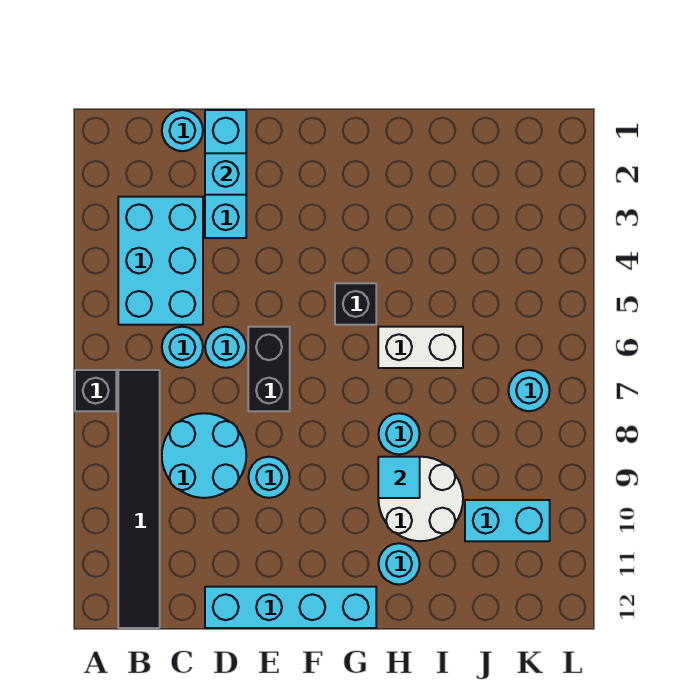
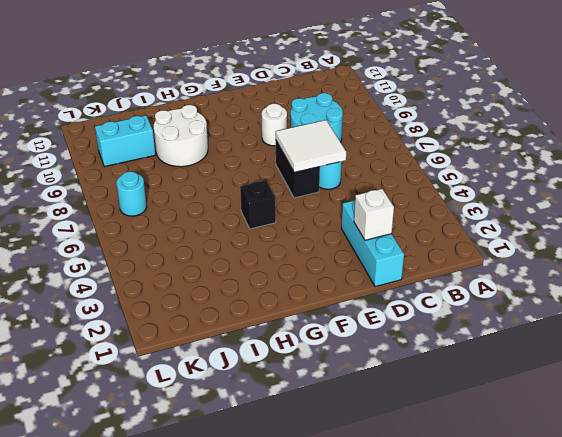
white 1x1 brick [354,189,394,240] -> cyan 1x1 brick [205,153,246,195]
white 2x2 tile [276,120,346,172] -> none
white 1x1 round brick [262,104,287,146] -> cyan 1x1 round brick [248,457,290,498]
none -> black 1x1 brick [75,370,116,411]
none -> cyan 2x3 brick [118,197,203,325]
none -> black 1x6 tile [118,370,160,628]

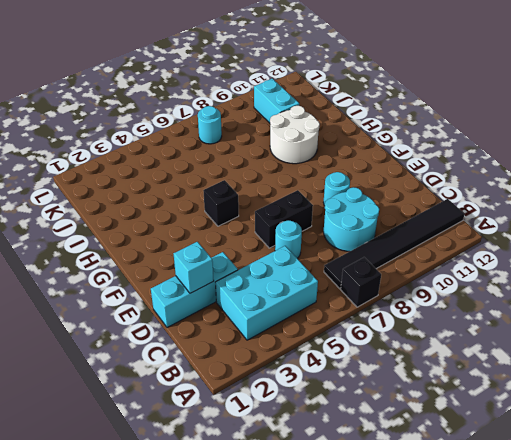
none -> cyan 1x1 round brick [162,110,203,151]
none -> cyan 1x1 round brick [162,327,203,368]
none -> cyan 1x4 brick [205,587,376,628]

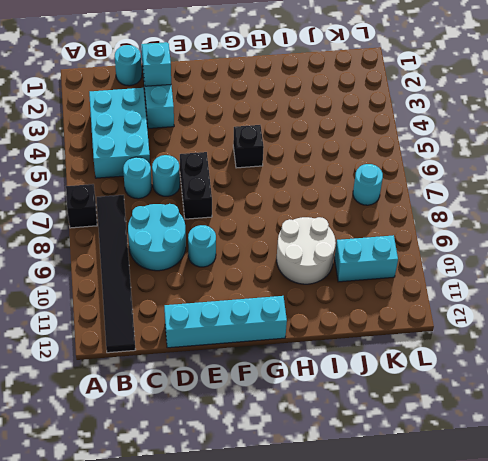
none -> white 1x2 brick [378,327,463,368]
none -> cyan 1x1 round brick [378,413,420,455]
none -> cyan 1x1 round brick [378,543,420,585]

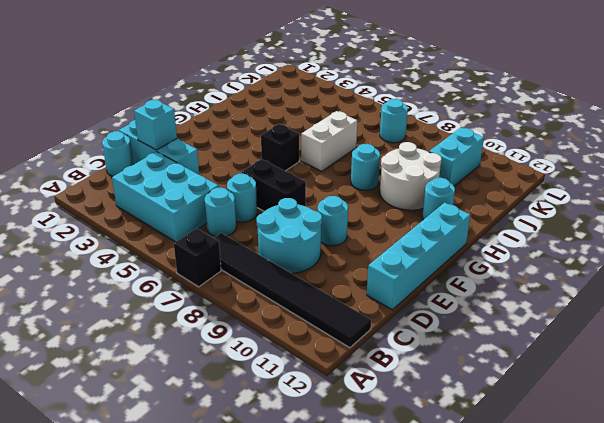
none -> cyan 1x1 tile [378,457,420,498]

